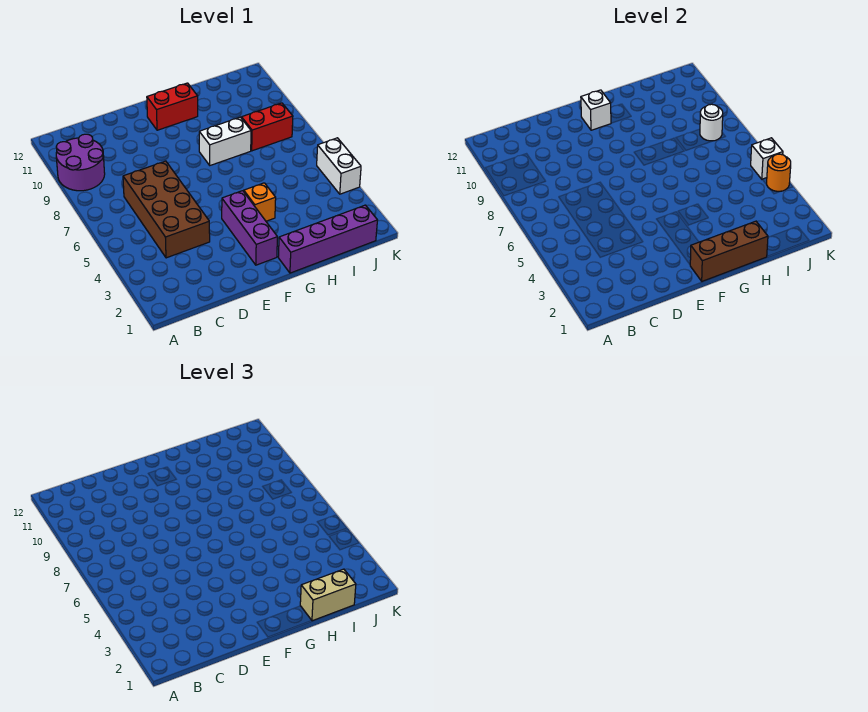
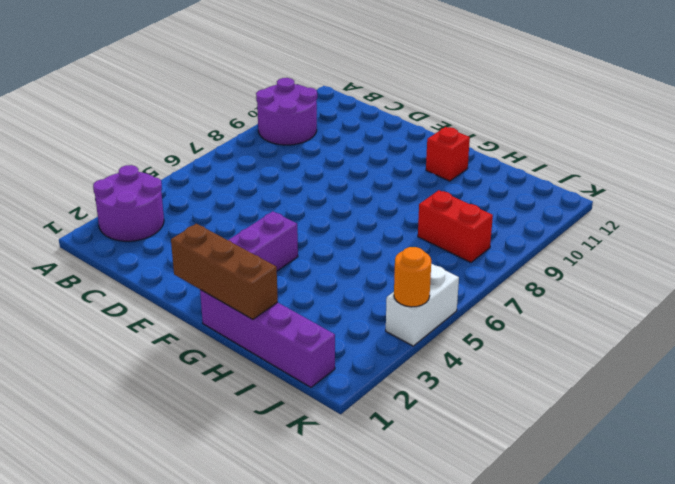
purple 2x2 round brick [93,165,164,241] -> none
red 1x1 brick [426,127,470,181] -> red 1x2 brick [147,83,198,130]
none -> brown 2x4 brick [123,161,210,258]
none -> orange 1x1 brick [244,183,276,221]
none -> white 1x2 brick [199,117,251,165]

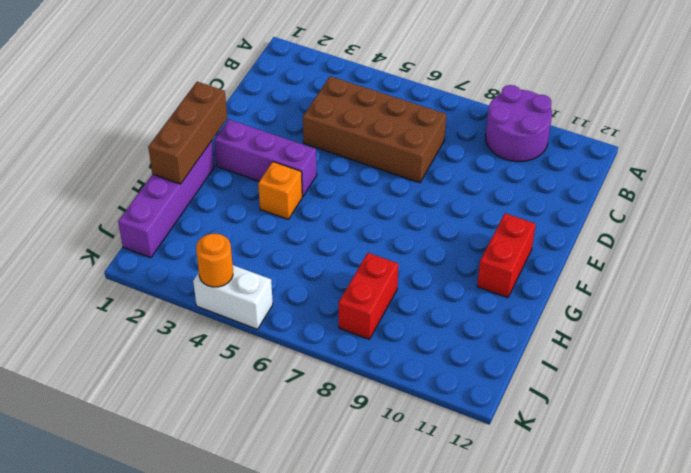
none -> white 1x2 brick [199,117,251,165]
none -> white 1x1 brick [581,90,611,130]
none -> white 1x1 round brick [700,104,723,141]

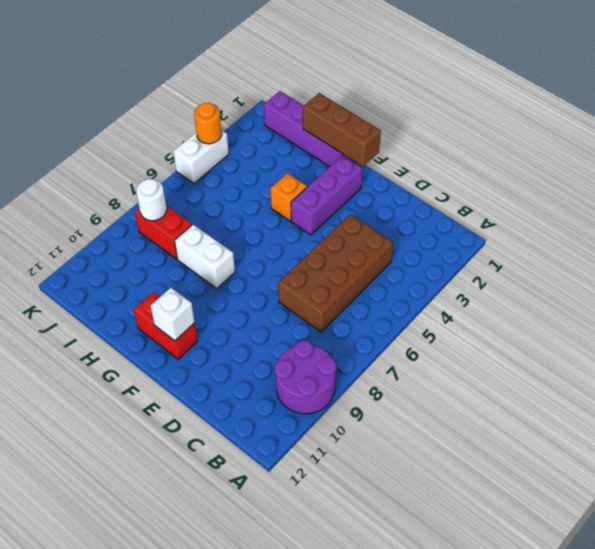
none -> white 1x1 brick [751,138,783,179]
none -> tan 1x2 brick [300,569,356,621]

